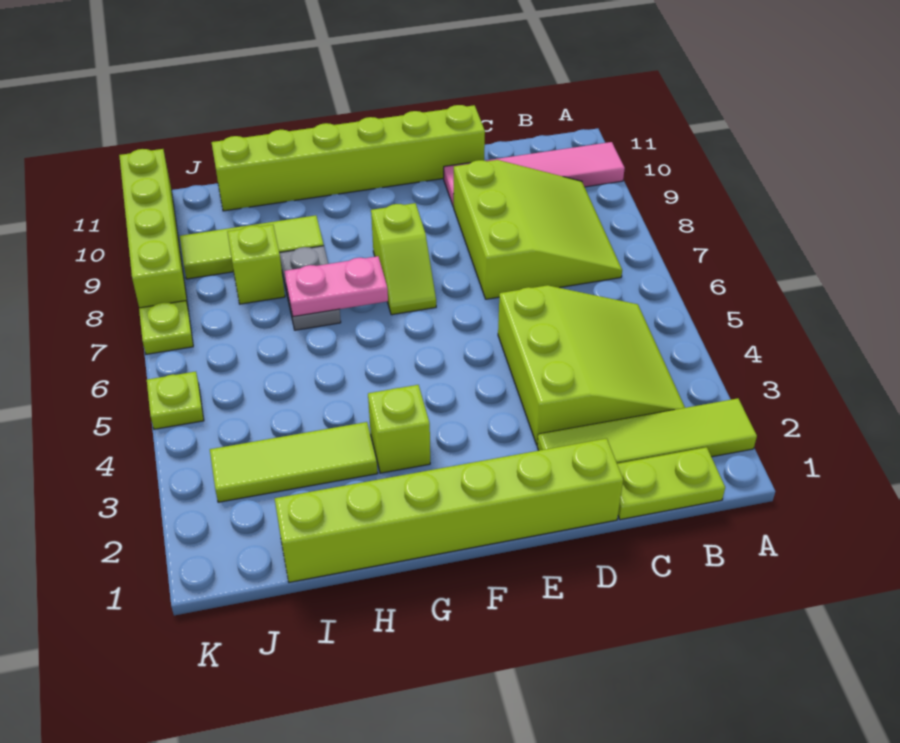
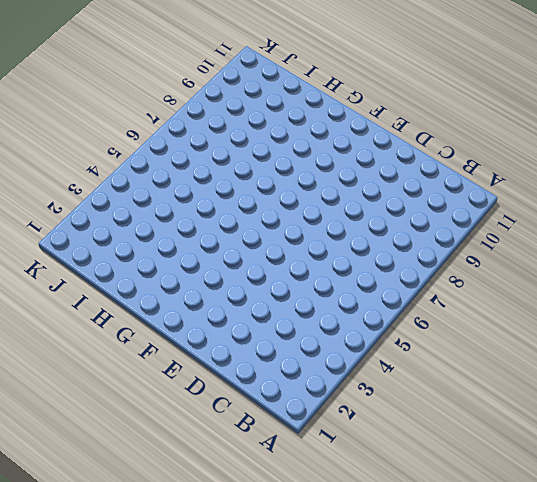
none -> lime 1x4 tile [537,398,757,464]
none -> pink 1x4 tile [444,142,625,207]
none -> lime 1x2 plate [617,447,725,520]

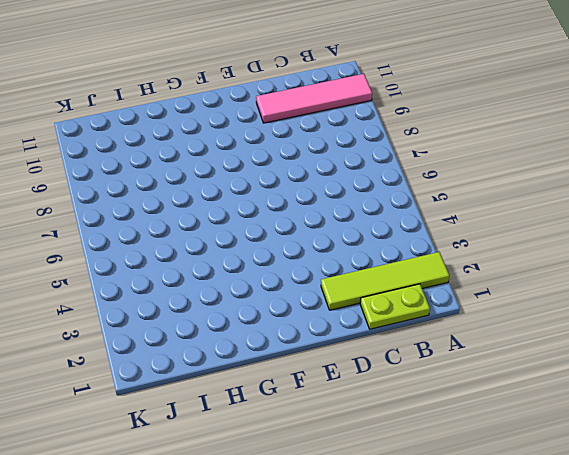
none -> lime 3x3 slope [498,285,685,445]
none -> lime 3x3 slope [454,160,622,299]
none -> lime 1x6 brick [275,438,623,582]

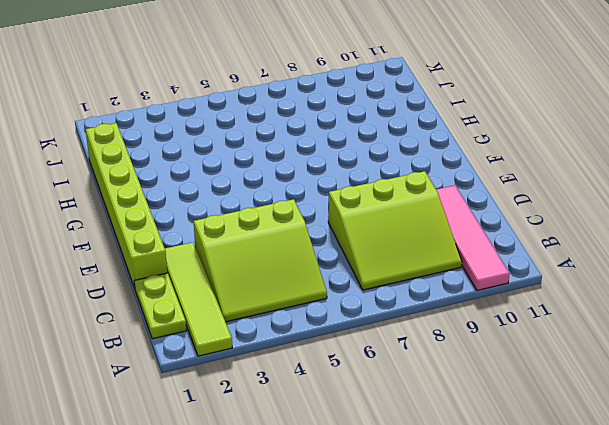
none -> lime 1x6 brick [211,105,485,211]
none -> lime 1x2 slope [371,203,436,315]
none -> lime 1x1 brick [368,385,430,473]

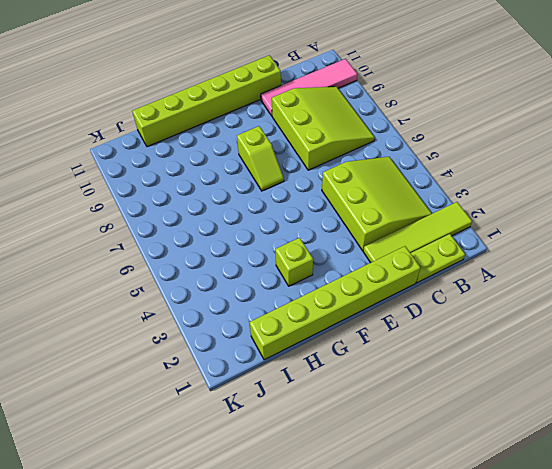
none -> lime 1x3 tile [210,422,378,502]
none -> grey 1x2 plate [280,246,341,330]
none -> lime 1x3 tile [180,215,324,279]

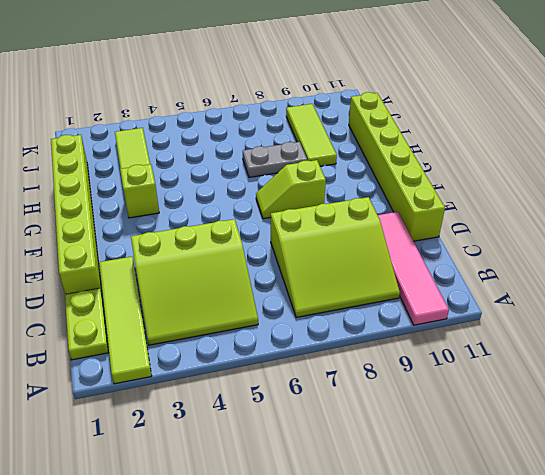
none -> lime 1x1 brick [227,225,285,304]
none -> lime 1x1 plate [147,372,204,429]
none -> lime 1x1 plate [139,301,193,354]

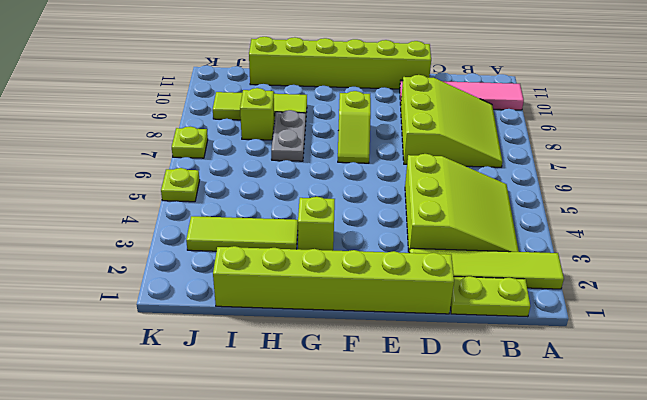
none -> lime 1x4 brick [119,149,188,308]
none -> pink 1x2 plate [284,256,388,317]

